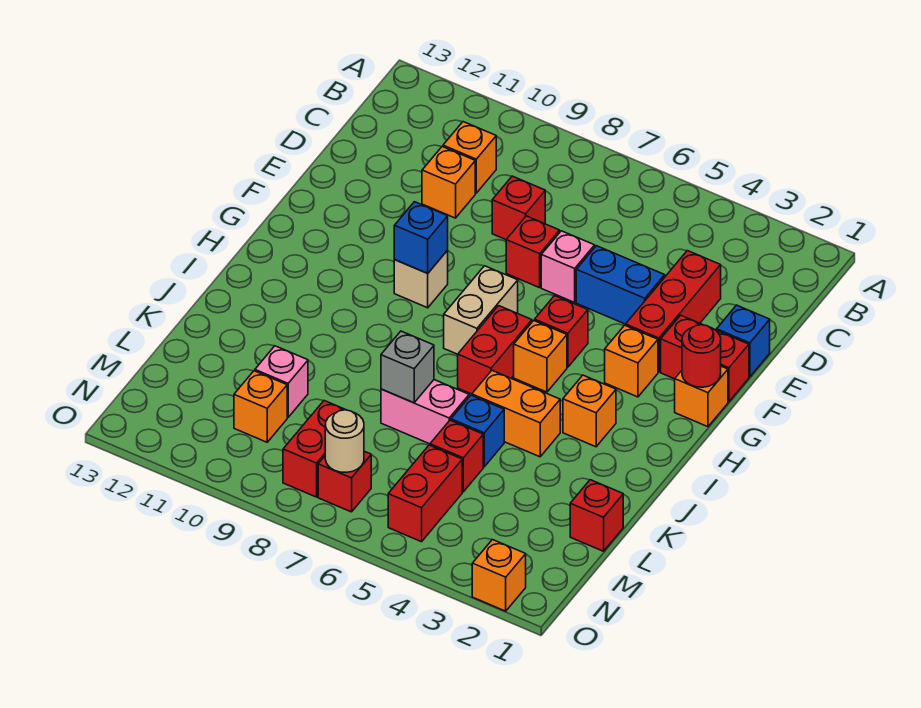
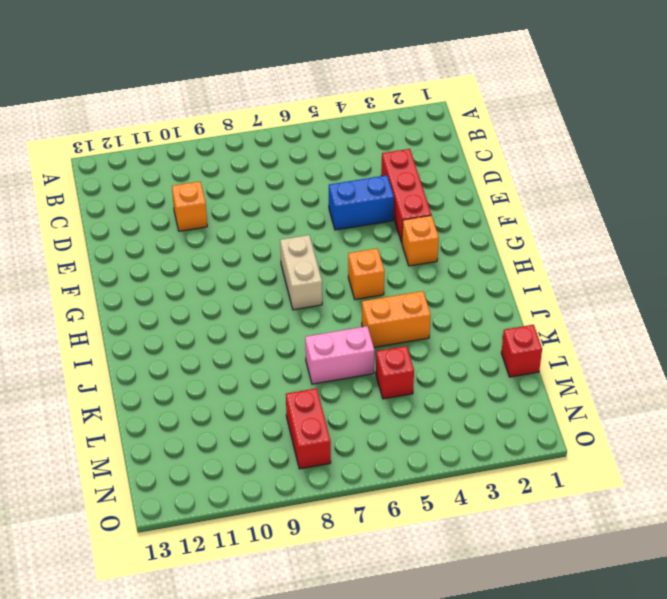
none -> orange 1x1 brick [443,122,496,193]
none -> red 1x1 brick [492,176,545,240]
none -> blue 1x1 brick [717,305,770,377]
none -> pink 1x1 brick [541,231,595,302]

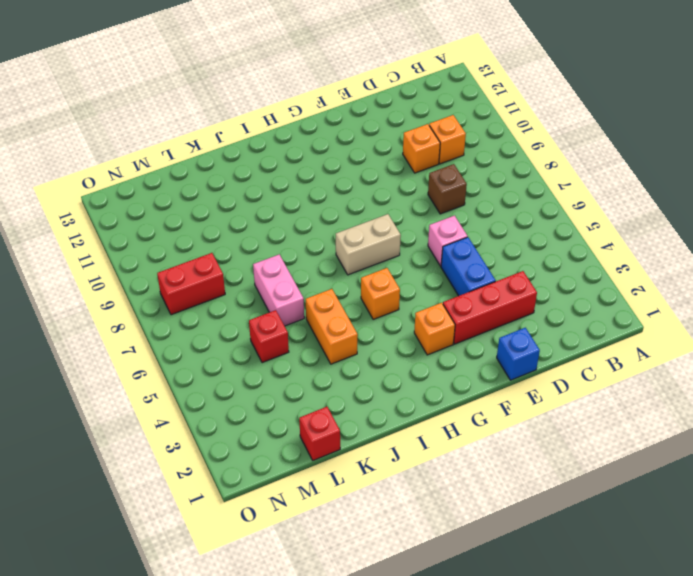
brown 1x1 brick [428,164,467,214] -> red 1x1 brick [492,176,545,240]
none -> red 1x1 brick [506,216,560,288]
none -> red 1x2 brick [661,315,749,402]
none -> orange 1x1 brick [675,366,728,427]
none -> red 1x1 brick [535,296,588,367]

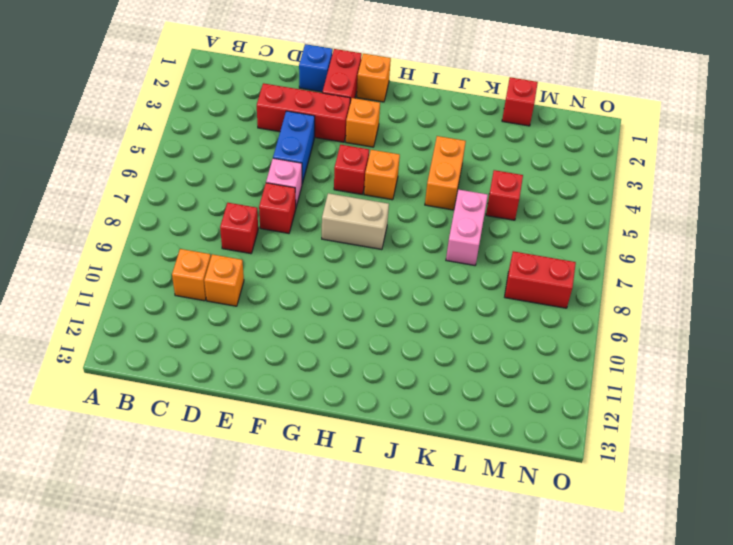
none -> tan 1x1 brick [394,250,448,308]
none -> red 1x2 brick [458,306,532,394]
none -> orange 1x1 brick [563,375,616,447]
none -> blue 1x1 brick [451,395,504,467]

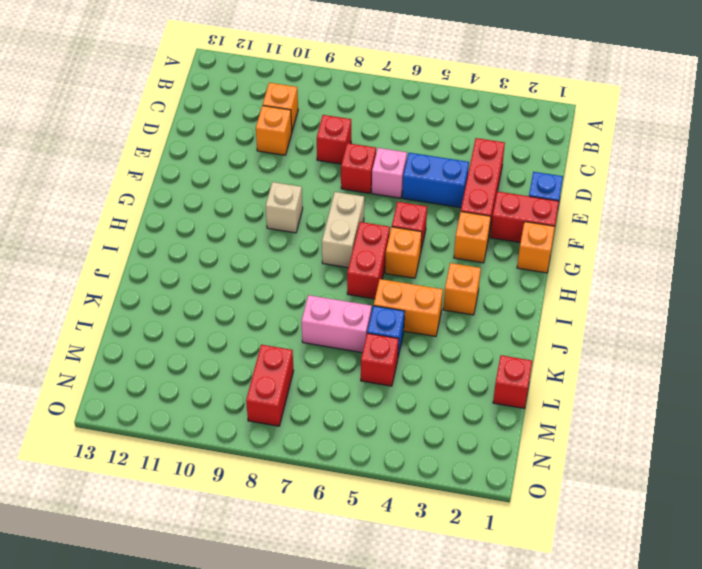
none -> pink 1x1 brick [255,346,308,417]
none -> red 1x2 brick [388,445,462,542]
none -> orange 1x1 brick [234,371,287,442]
none -> red 1x1 brick [318,451,371,512]

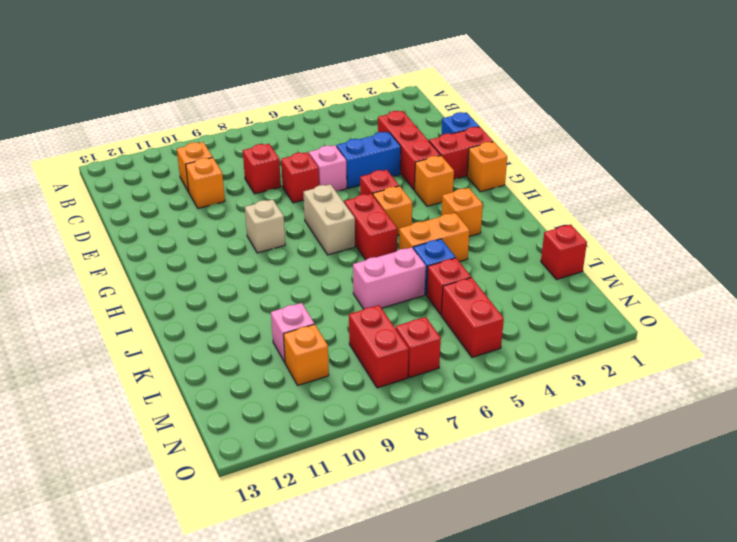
none -> orange 1x1 brick [472,540,526,611]
none -> red 1x1 round brick [682,325,721,387]
none -> blue 1x1 brick [394,202,448,273]
none -> grey 1x1 brick [381,331,434,403]

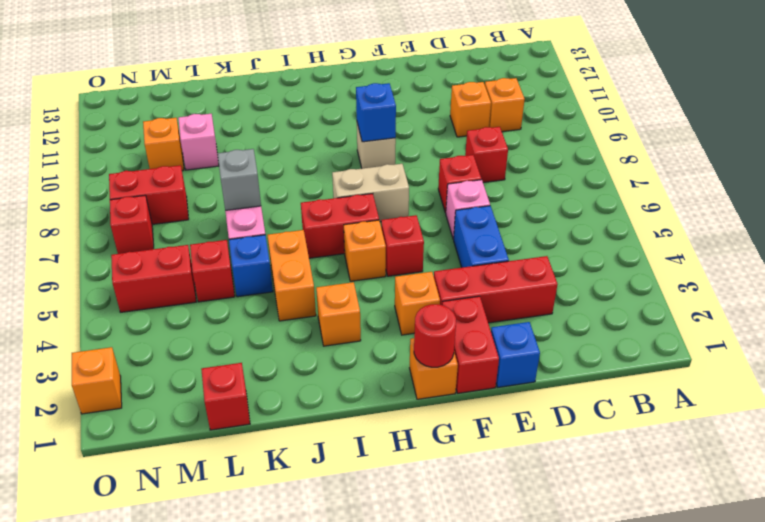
none -> tan 1x1 round brick [325,410,364,472]

